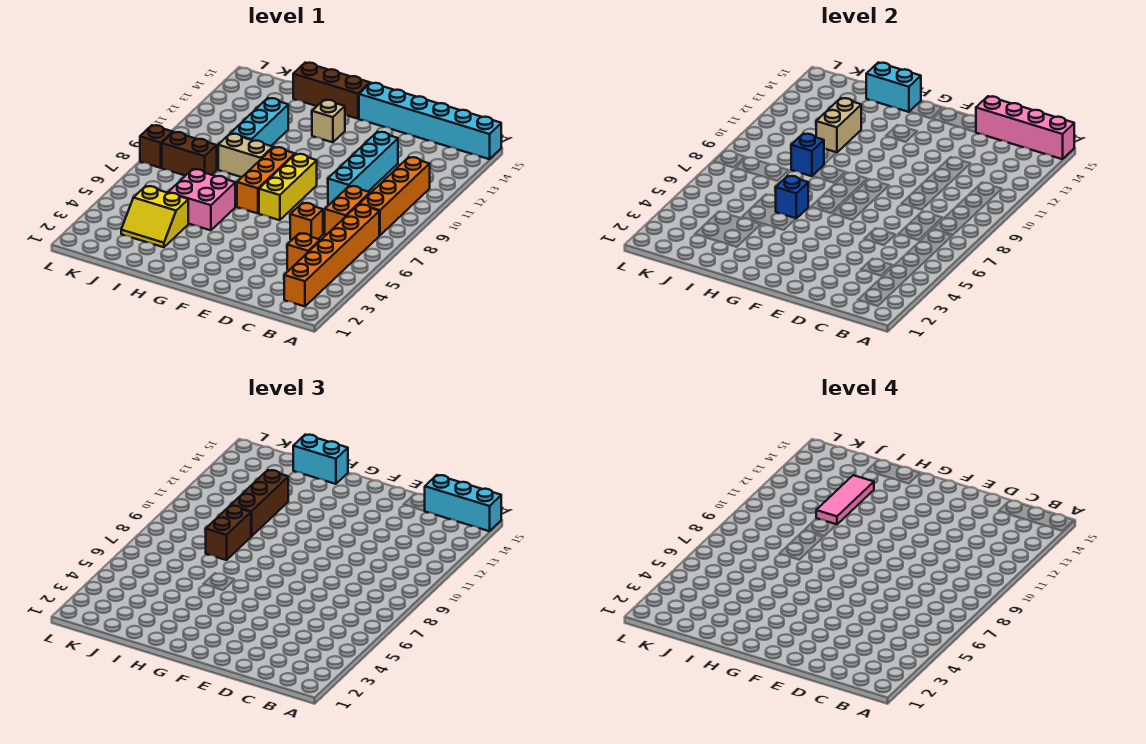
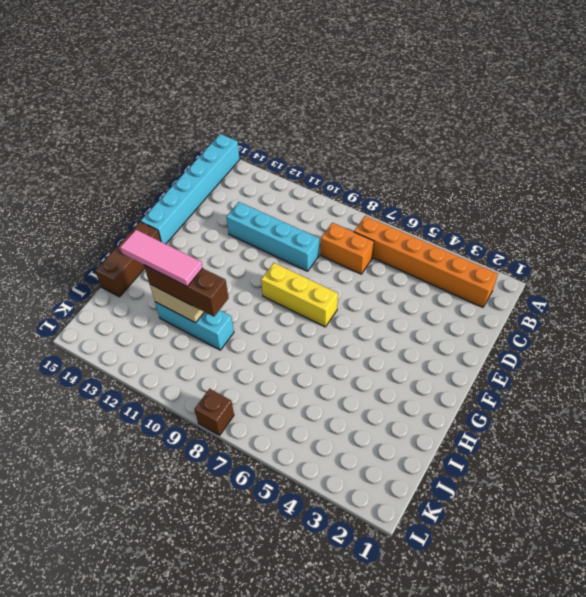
none -> orange 1x4 brick [359,157,430,235]
none -> orange 1x1 brick [287,233,320,270]
none -> orange 1x1 brick [290,203,323,240]

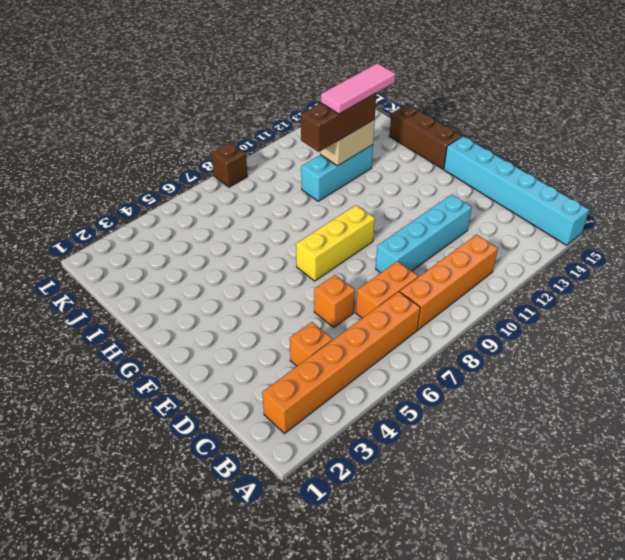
none -> orange 1x3 brick [237,147,295,213]
none -> tan 1x1 brick [312,100,345,142]
none -> pink 2x2 brick [168,169,235,230]

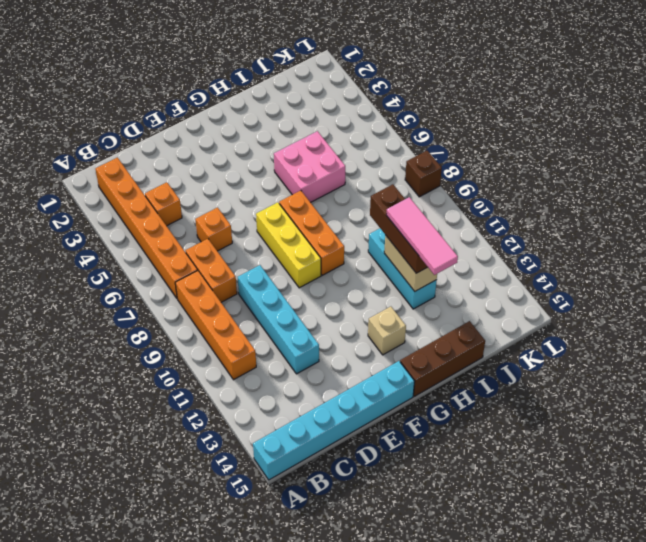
none -> tan 1x2 brick [218,133,273,177]
none -> yellow 2x2 slope [121,186,188,247]
none -> brown 1x2 brick [162,132,217,176]

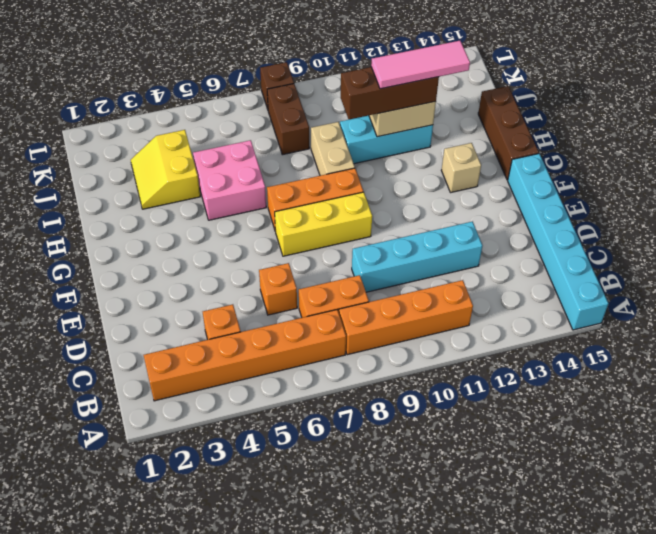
none -> pink 1x4 brick [976,96,1074,159]
none -> blue 1x1 brick [776,176,808,218]
none -> cyan 1x2 brick [866,63,921,112]

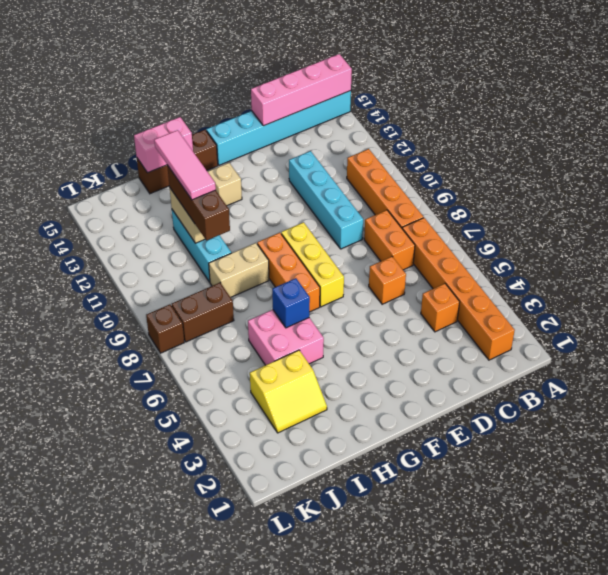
pink 1x2 brick [134,117,193,173] -> cyan 1x2 brick [866,63,921,112]
none -> blue 1x1 brick [791,134,824,176]
none -> cyan 1x3 brick [425,475,501,531]
none -> cyan 1x2 brick [293,435,348,484]

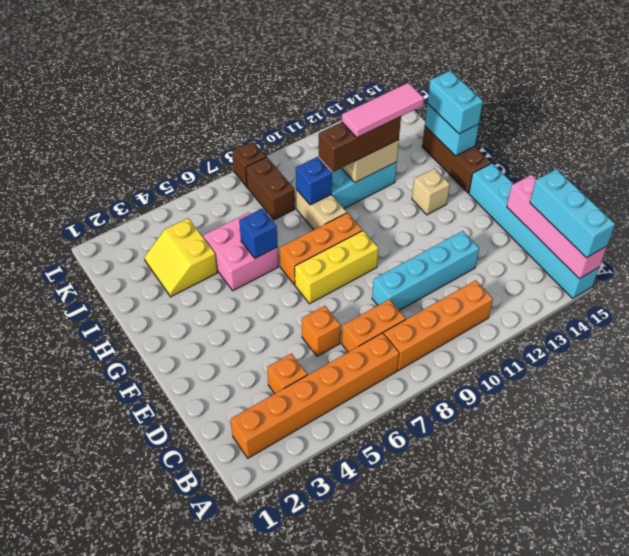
none -> brown 1x2 brick [206,505,251,560]

